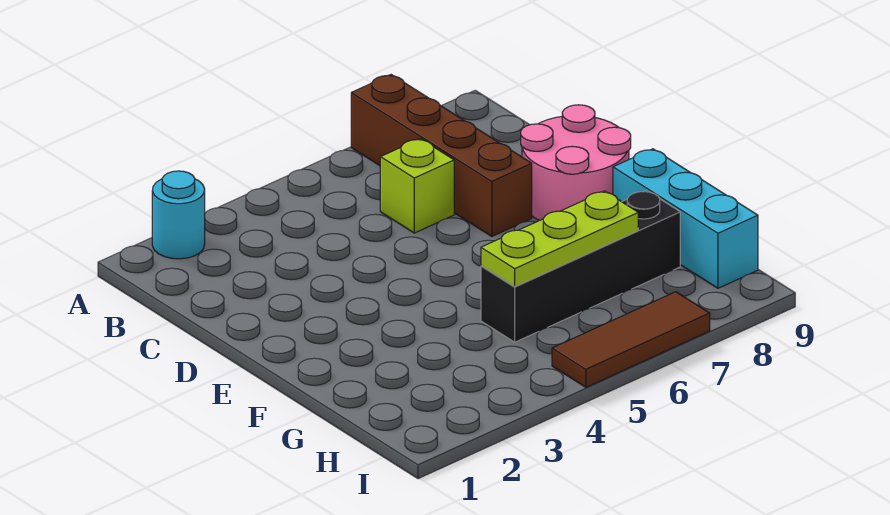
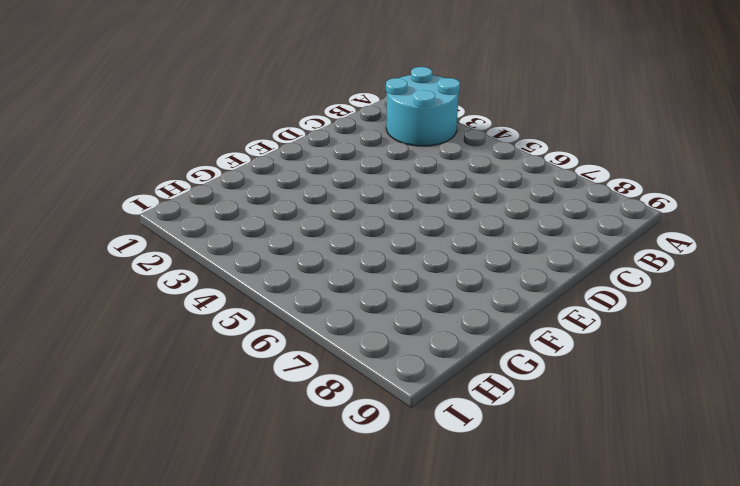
cyan 2x2 round brick [386,67,460,146] -> cyan 1x1 round brick [152,171,205,259]
none -> brown 1x4 brick [351,75,532,236]
none -> lime 1x1 brick [380,139,454,233]

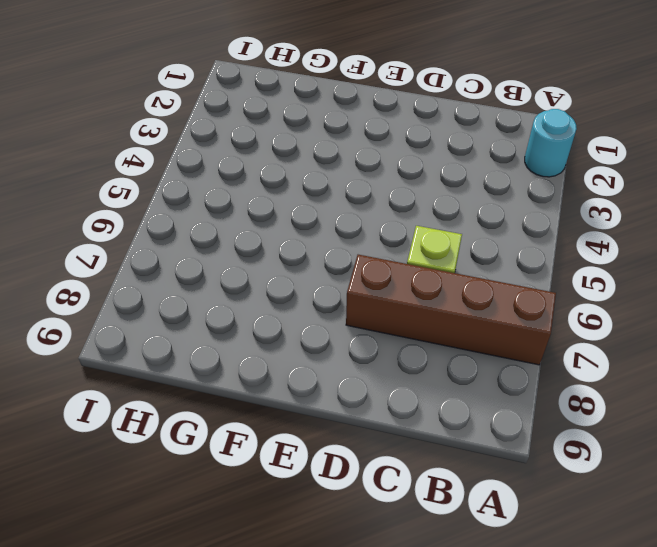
none -> pink 2x2 round brick [521,105,631,221]
none -> cyan 1x3 brick [613,149,758,288]

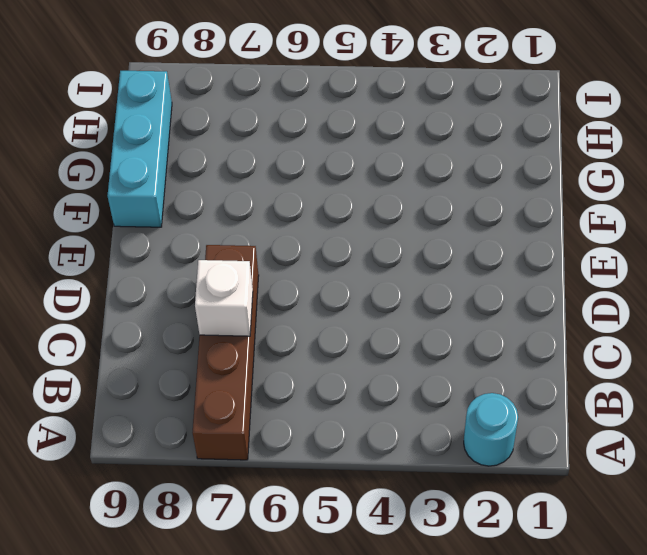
white 1x1 brick [195,260,253,336] -> none
none -> lime 1x1 brick [380,139,454,233]
none -> pink 2x2 round brick [521,105,631,221]

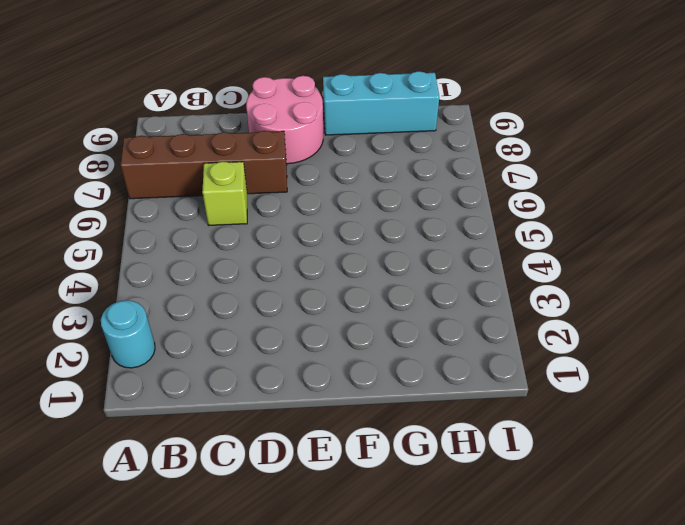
none -> black 1x4 brick [481,191,680,342]
none -> brown 1x3 tile [552,292,710,387]

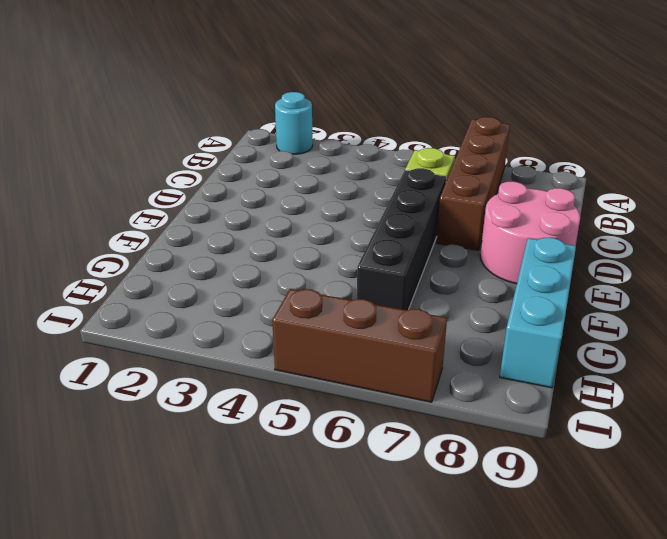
black 1x4 brick [357,168,446,310] -> black 1x4 brick turned to [481,191,680,342]
brown 1x3 brick [272,289,447,402] -> brown 1x3 tile [552,292,710,387]
none -> lime 1x3 plate [481,191,638,286]

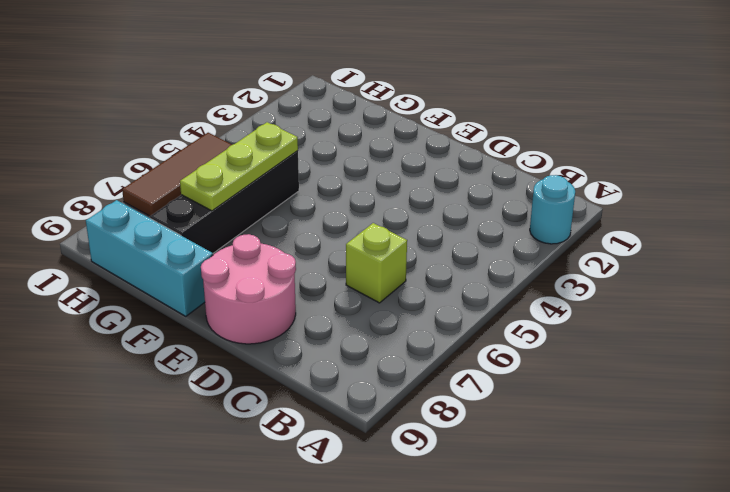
none -> brown 1x4 brick [351,75,532,236]

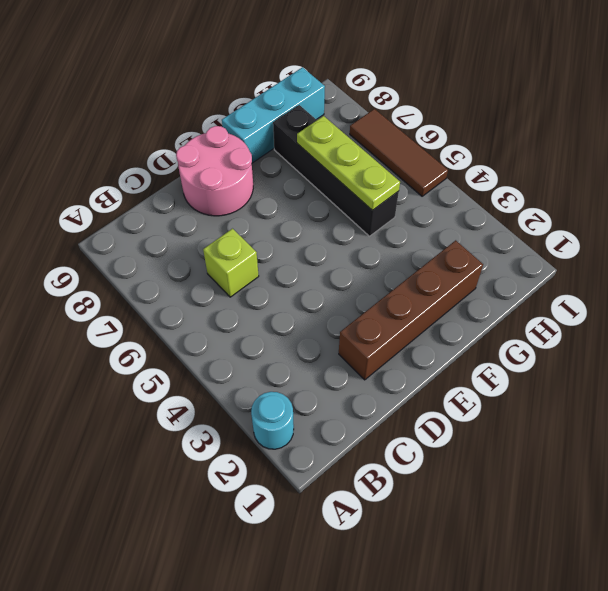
brown 1x4 brick [339,240,483,380] -> brown 1x4 brick moved to [351,75,532,236]

